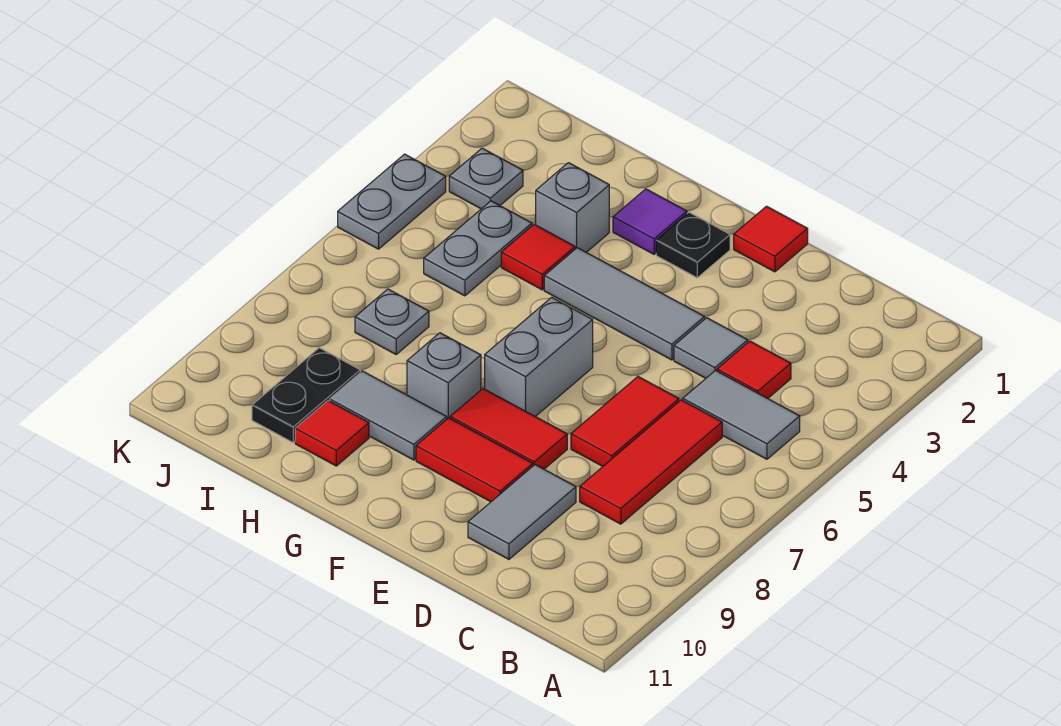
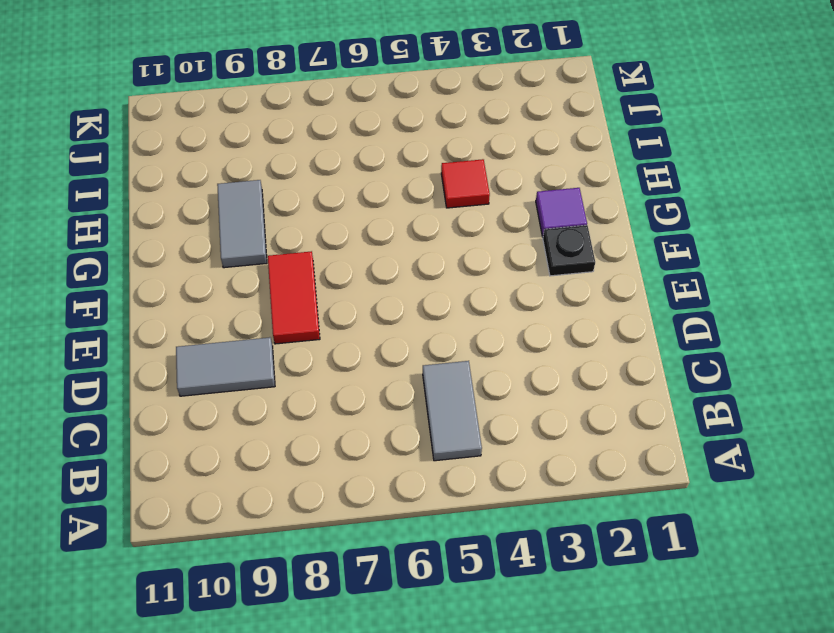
none -> red 1x1 tile [717,341,791,398]
none -> red 1x3 tile [580,400,722,524]
none -> grey 1x1 tile [674,318,748,378]

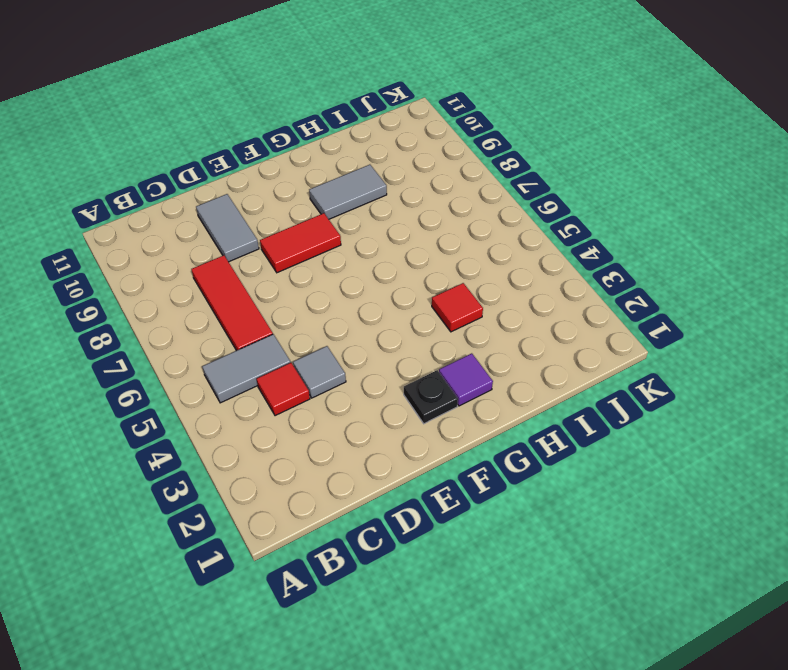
none -> red 1x2 tile [571,377,679,466]
none -> red 1x1 tile [734,206,808,272]
none -> grey 1x3 tile [544,248,705,360]

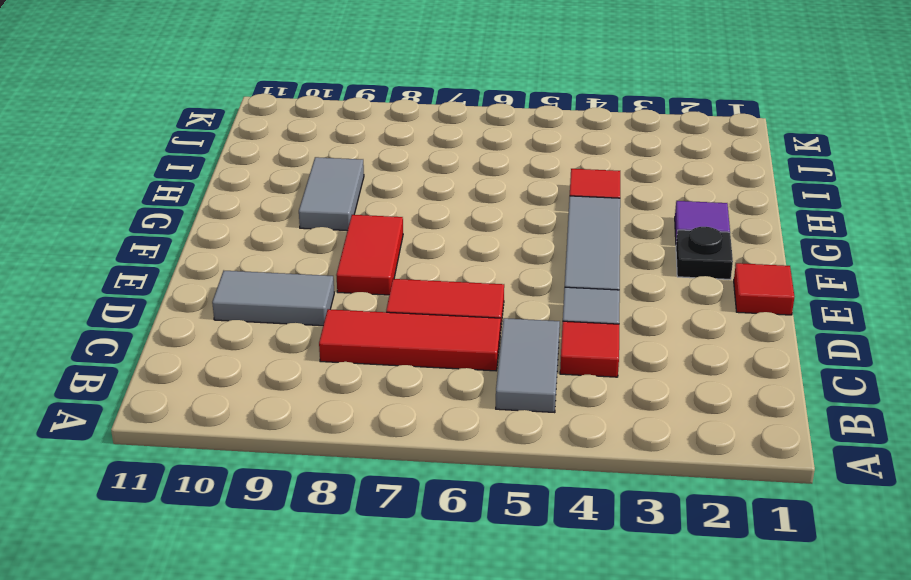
none -> red 1x2 tile [416,418,533,502]
none -> grey 1x2 brick [485,297,593,417]
none -> grey 1x1 brick [407,333,481,419]

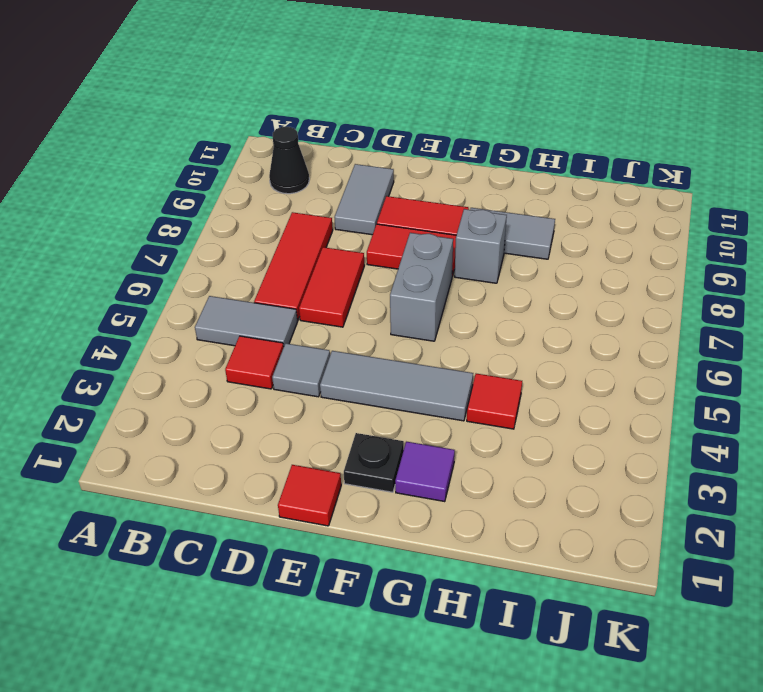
black 1x1 cone [269,127,309,194] -> none
none -> grey 1x1 brick [536,163,609,252]
none -> red 1x1 tile [295,401,369,466]
none -> grey 1x2 plate [424,201,532,296]

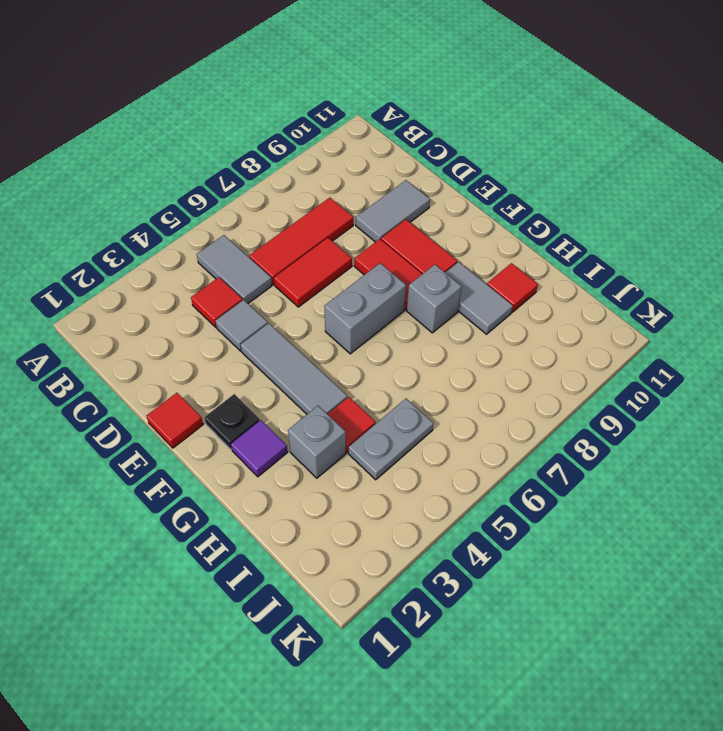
none -> grey 1x1 plate [355,289,429,354]
none -> black 1x2 plate [252,348,360,442]
none -> grey 1x1 plate [449,148,523,209]

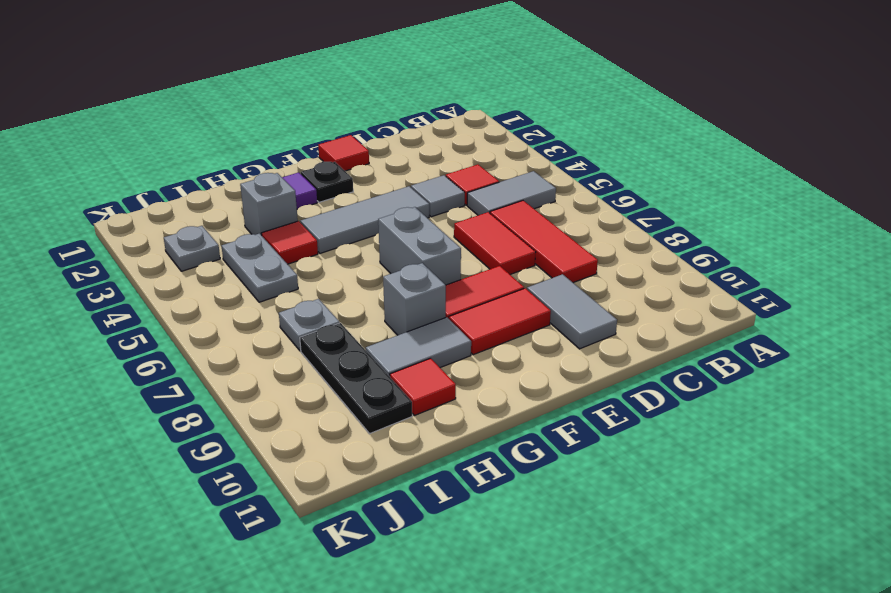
black 1x3 plate [300,323,412,434] -> black 1x2 plate [252,348,360,442]
none -> grey 1x2 plate [338,154,446,249]

